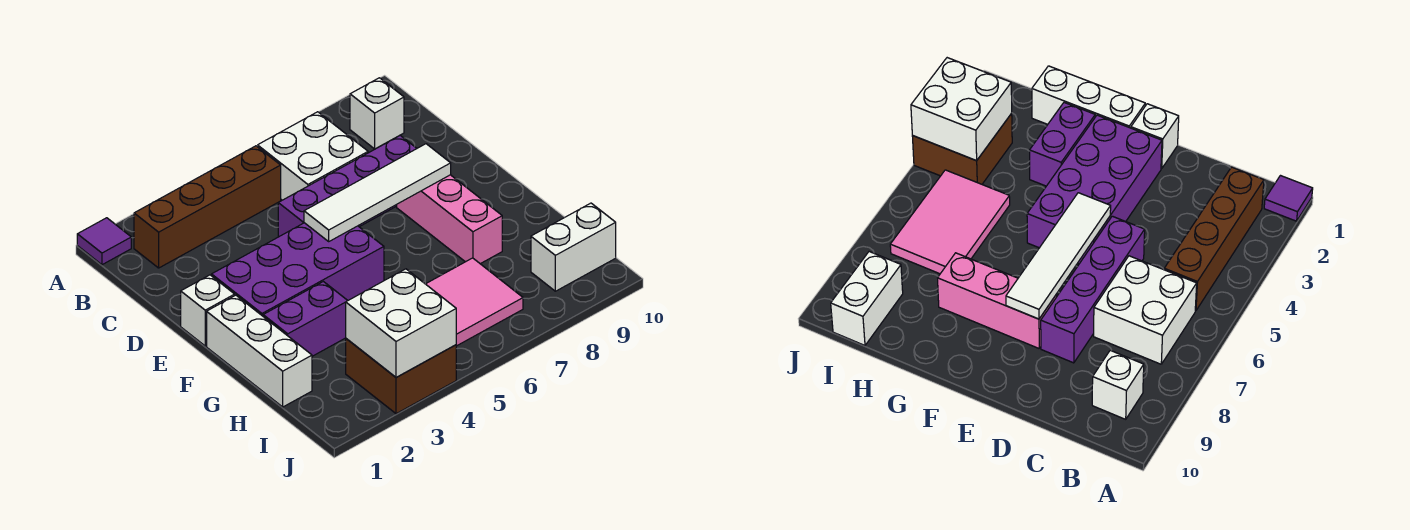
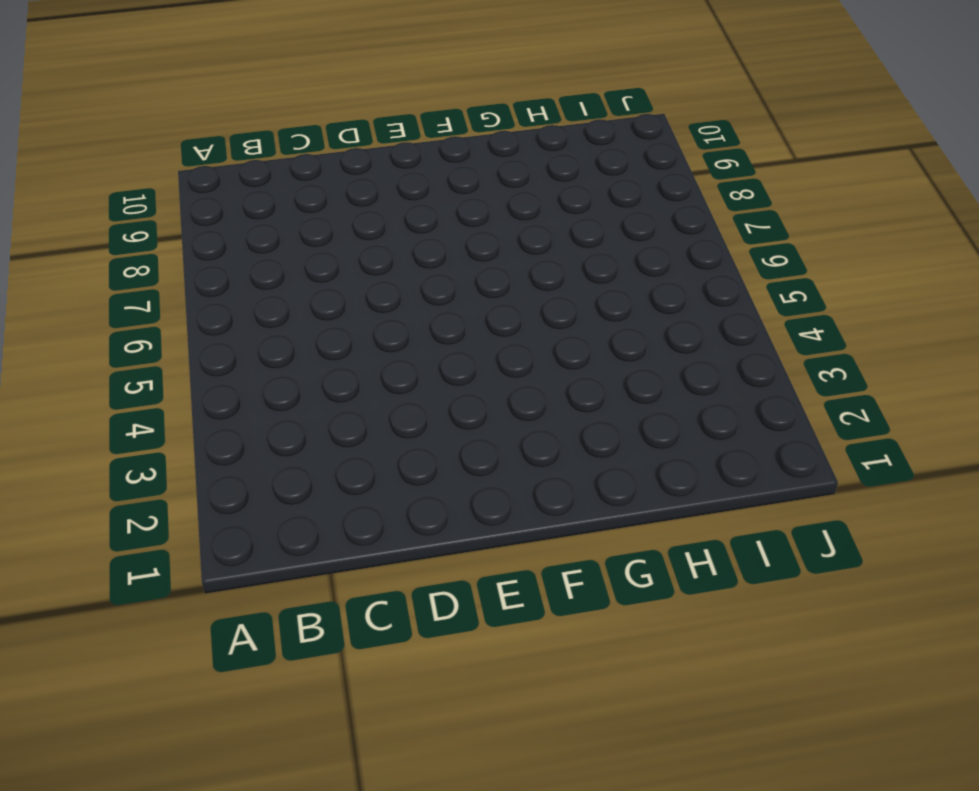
none -> purple 1x1 tile [77,218,131,265]
none -> brown 1x4 brick [134,146,281,268]
none -> white 2x2 brick [258,112,368,200]

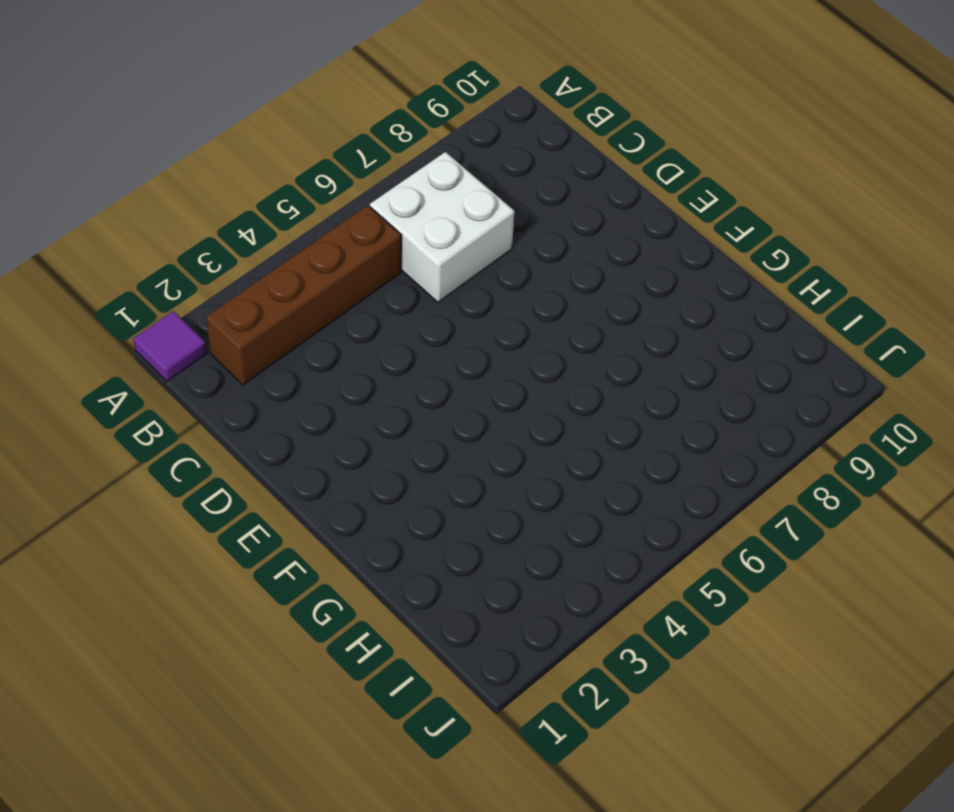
none -> white 1x1 brick [350,78,404,149]
none -> purple 1x4 brick [278,136,417,237]
none -> white 1x1 brick [181,275,235,346]

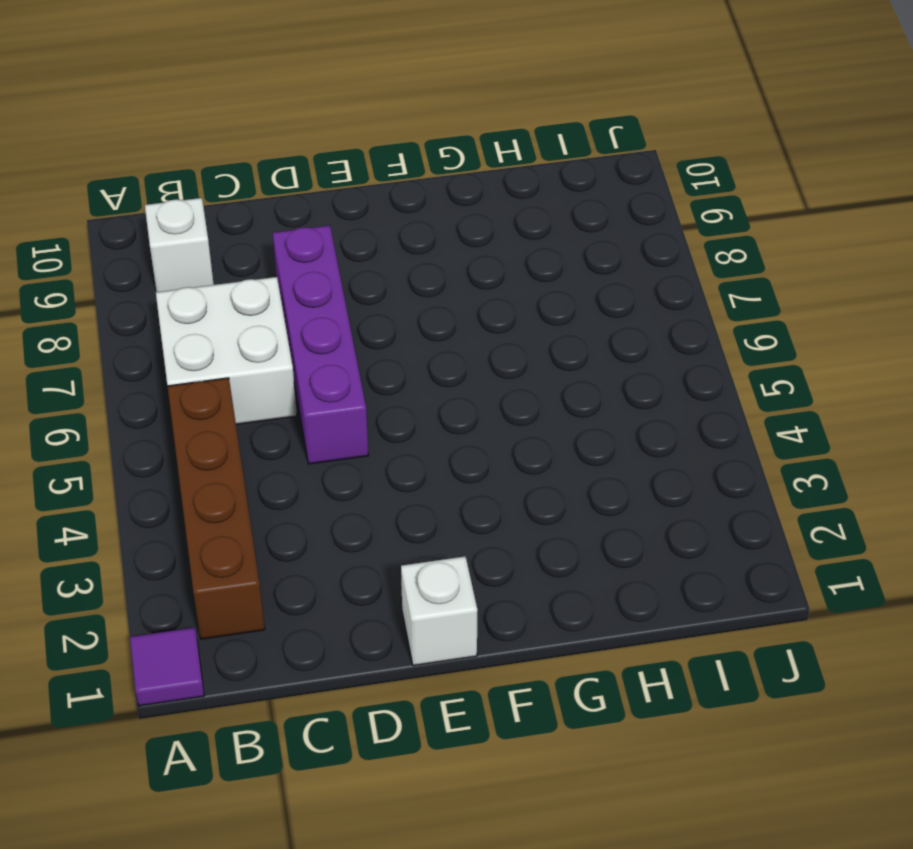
none -> purple 2x4 brick [212,223,384,316]
none -> pink 1x3 brick [397,175,502,264]
none -> white 1x3 brick [207,295,312,407]

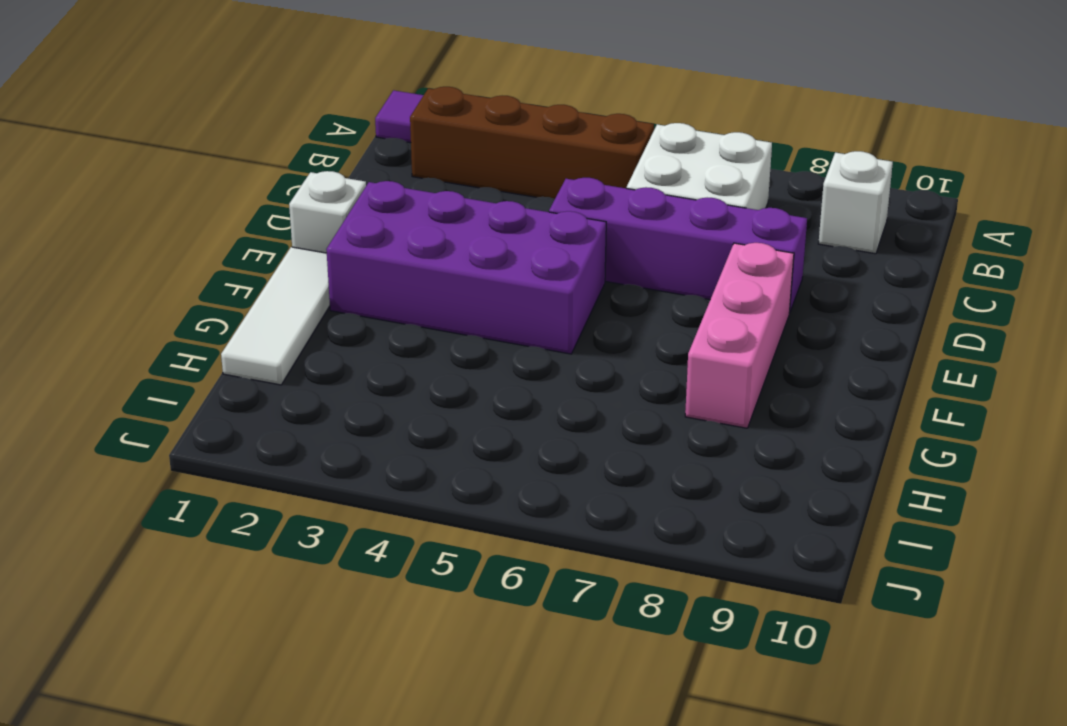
white 1x3 tile [221,247,330,385] -> white 1x3 brick [207,295,312,407]
none -> purple 1x2 brick [263,282,348,356]
none -> pink 2x3 tile [426,258,523,346]
none -> brown 2x2 brick [346,339,456,414]

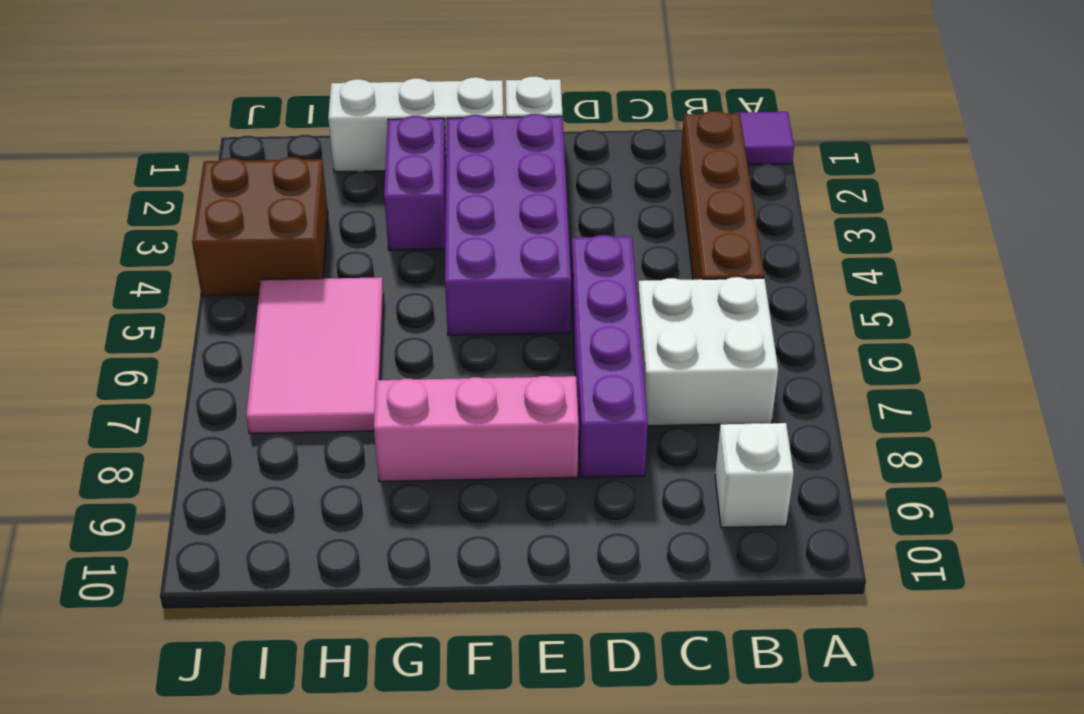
none -> white 1x2 brick [531,203,616,291]
none -> white 1x4 tile [304,144,451,241]
none -> white 2x2 brick [346,269,456,378]

